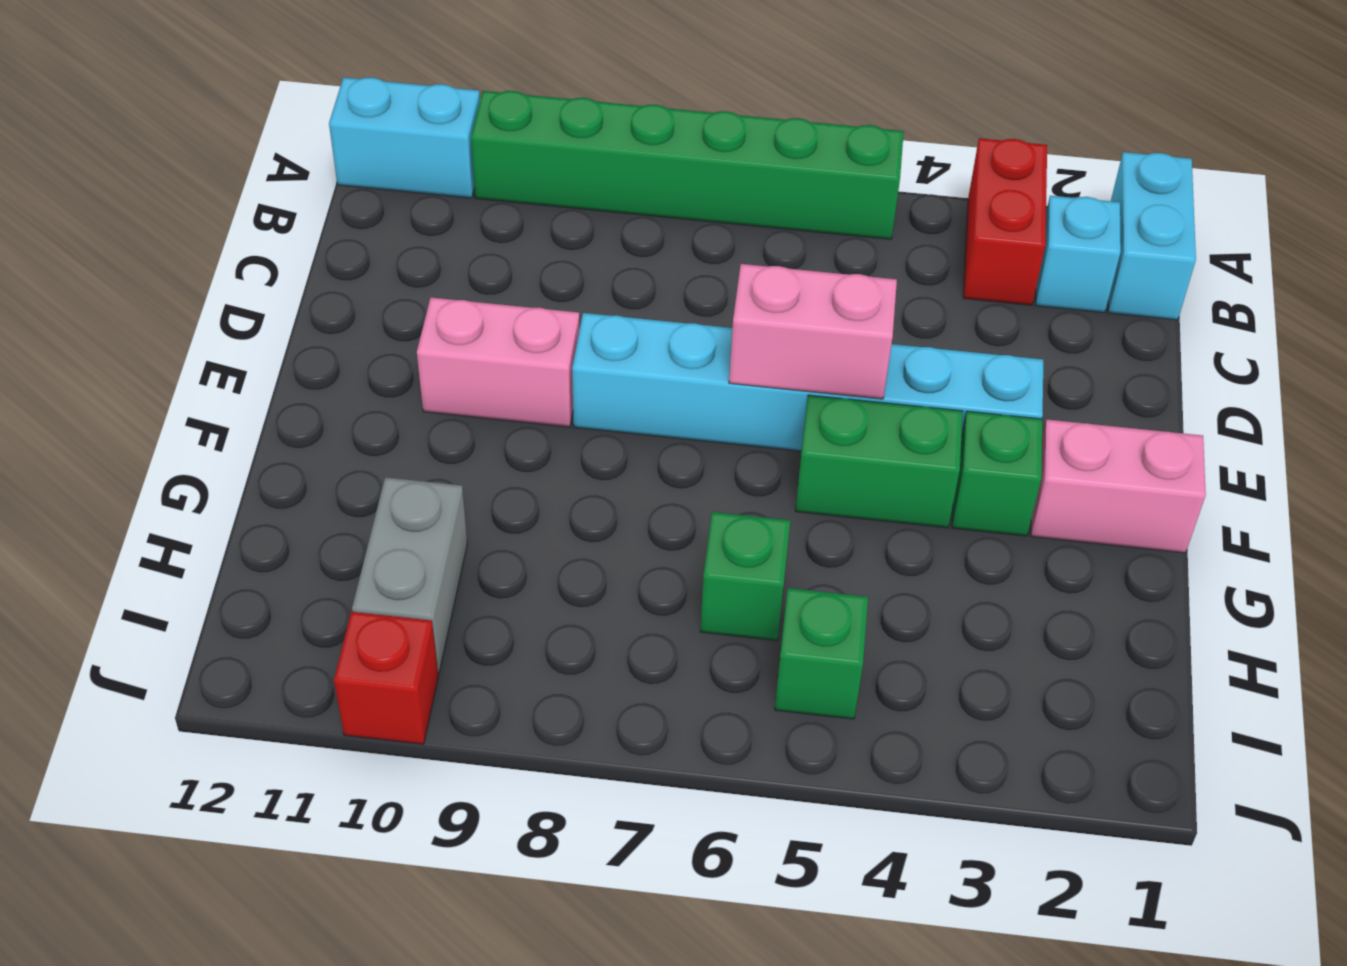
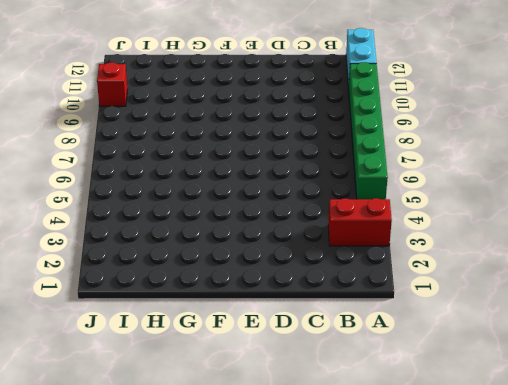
none -> cyan 1x2 brick [1108,152,1196,320]
none -> cyan 1x1 brick [1036,196,1121,313]
none -> cyan 1x6 brick [572,313,1043,451]

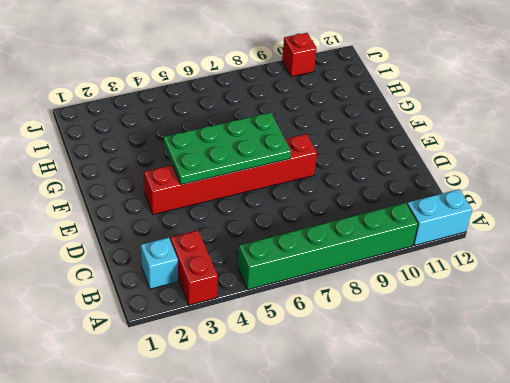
red 1x6 brick [144,134,317,215] -> cyan 1x6 brick [572,313,1043,451]
green 2x4 plate [163,113,291,185] -> pink 1x2 brick [729,264,897,399]
none -> cyan 1x2 brick [1108,152,1196,320]
none -> pink 1x2 brick [417,298,580,427]
none -> pink 1x2 brick [1031,420,1206,553]

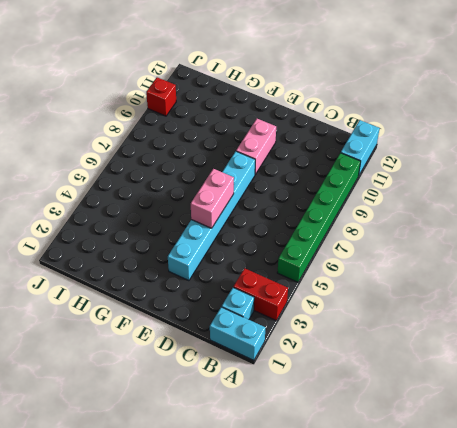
none -> pink 1x2 brick [1031,420,1206,553]
none -> green 1x1 brick [952,411,1042,536]
none -> green 1x2 brick [795,395,963,528]

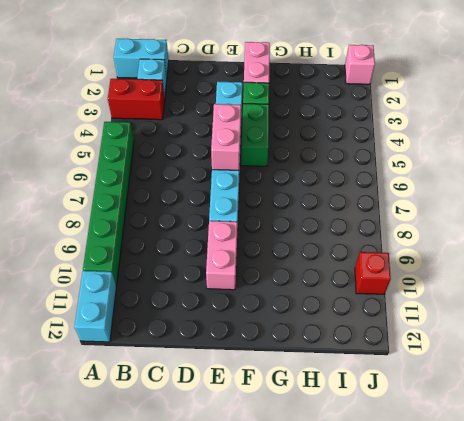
pink 1x1 brick [345,45,375,84] -> none
none -> green 1x1 brick [700,512,790,641]
none -> grey 1x2 brick [352,477,467,673]
none -> green 1x1 brick [775,588,868,719]

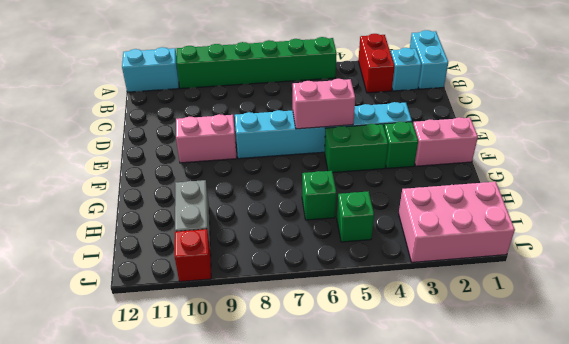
pink 2x3 brick [399,182,515,262] -> none

